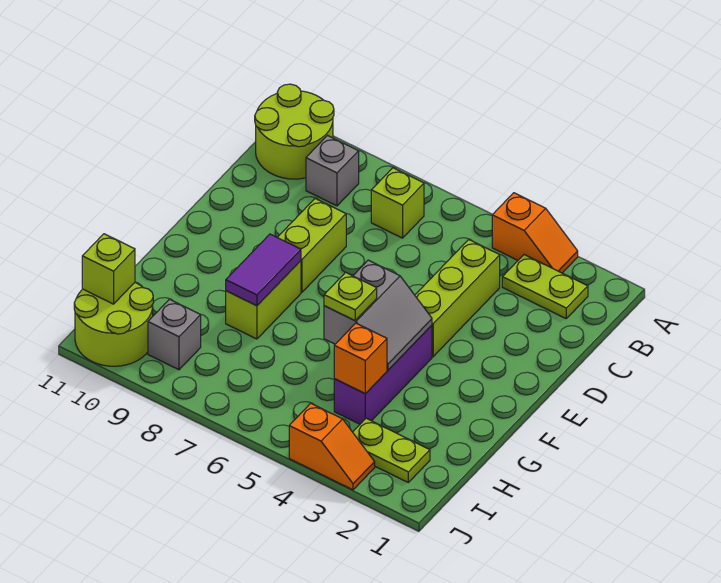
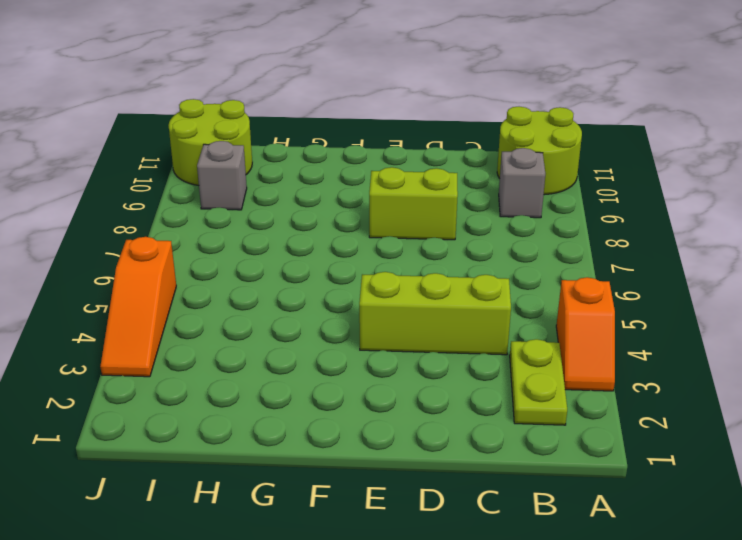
orange 1x3 slope [100,237,176,377] -> orange 1x2 slope [289,403,375,490]
none -> lime 1x1 brick [371,168,424,238]
none -> purple 1x3 brick [334,325,432,424]
none -> lime 1x2 brick [226,261,301,339]

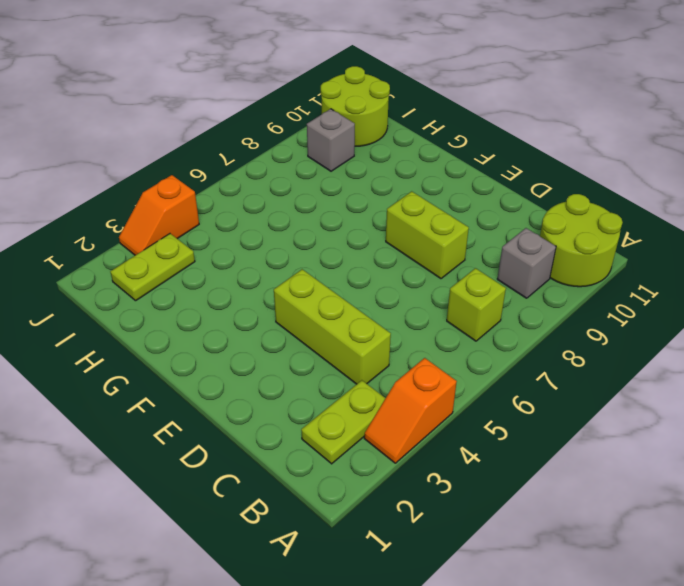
none -> purple 1x3 brick [334,325,432,424]
none -> lime 1x2 brick [226,261,301,339]
none -> grey 2x2 slope [324,260,432,370]

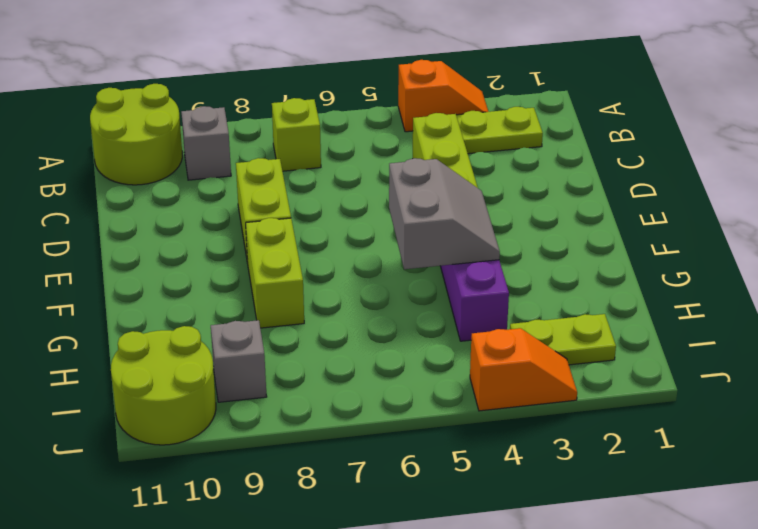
none -> purple 1x2 tile [226,234,301,306]
none -> orange 1x1 brick [334,323,387,394]
none -> lime 1x1 brick [82,234,135,304]

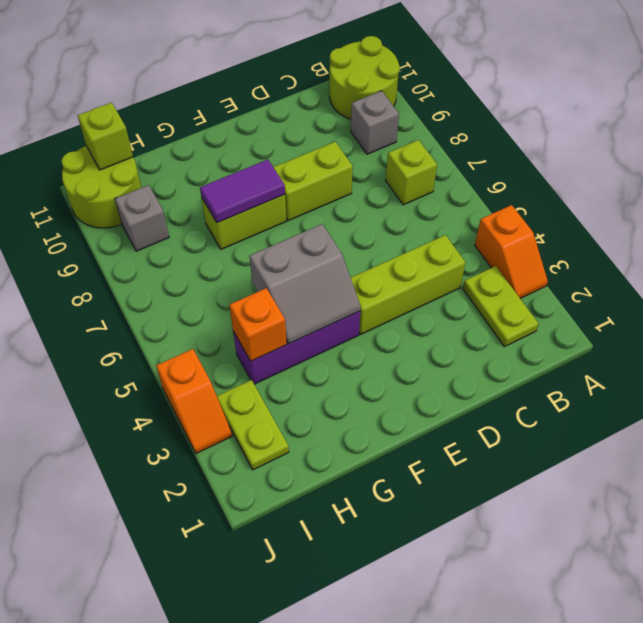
none -> lime 1x1 plate [324,272,377,321]

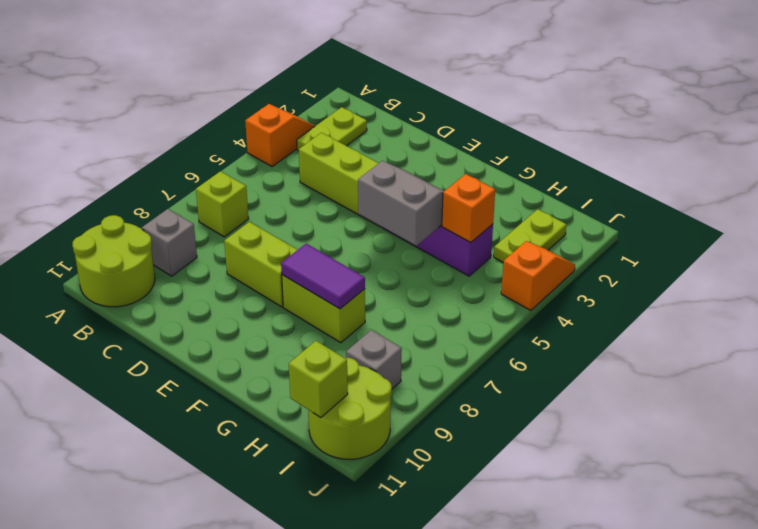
none -> lime 1x1 plate [324,272,377,321]

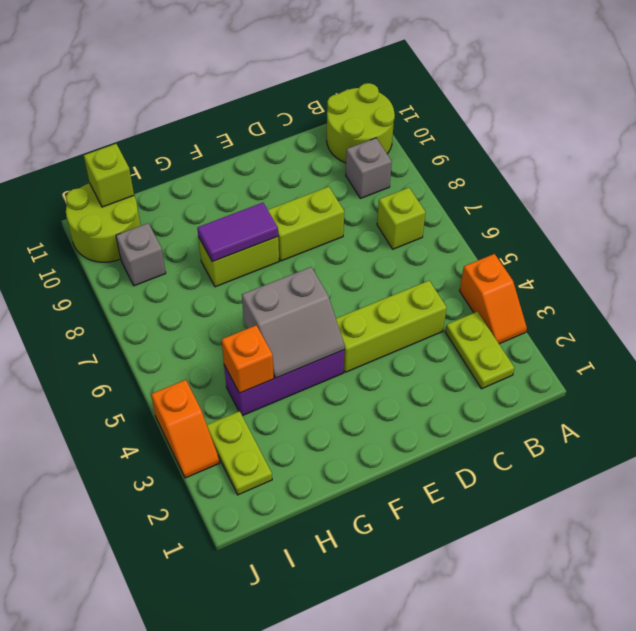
none -> lime 1x1 plate [324,272,377,321]

